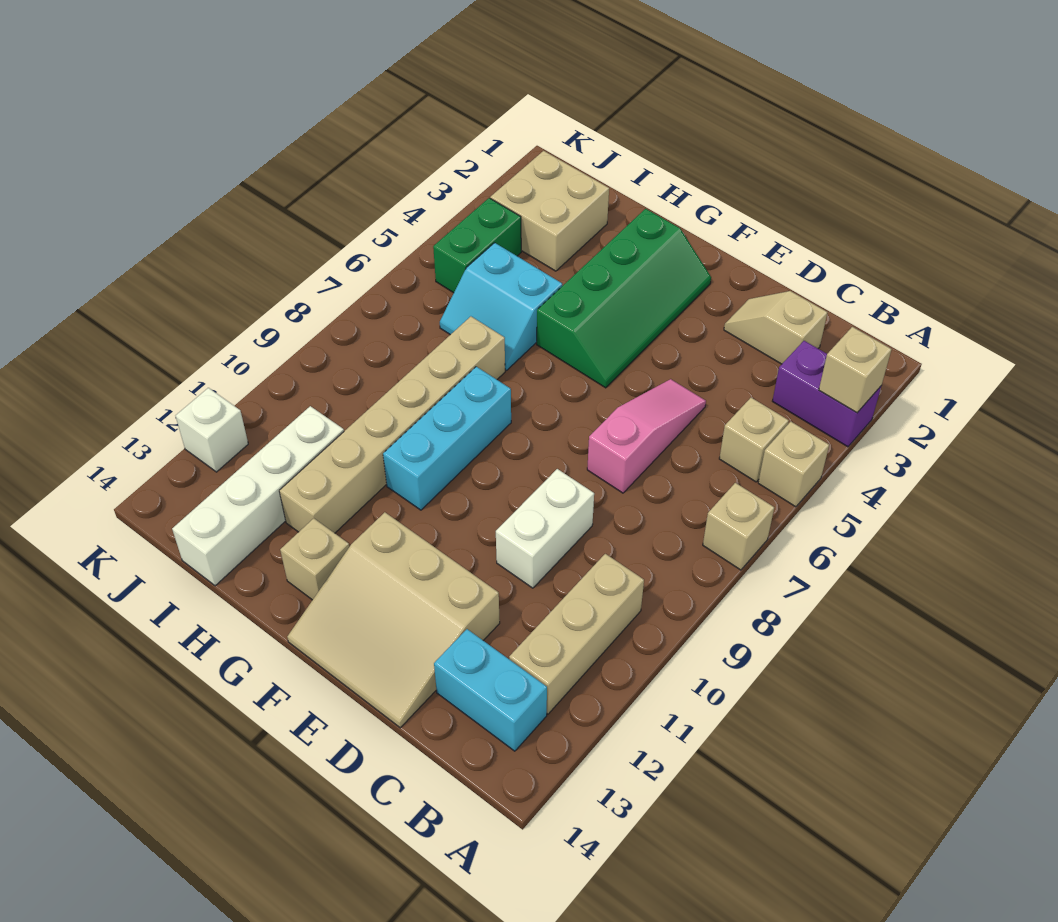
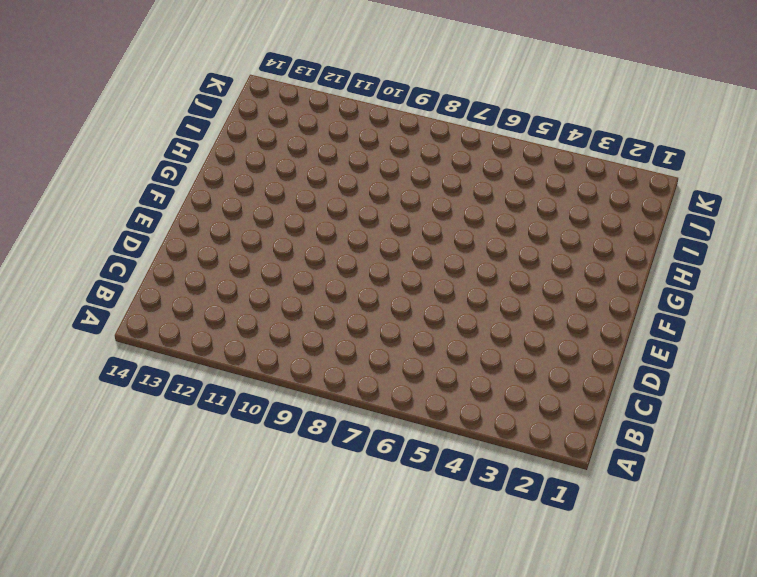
none -> purple 1x2 brick [773,341,881,447]
none -> tan 1x1 brick [758,422,829,507]
none -> tan 1x1 brick [703,483,774,570]

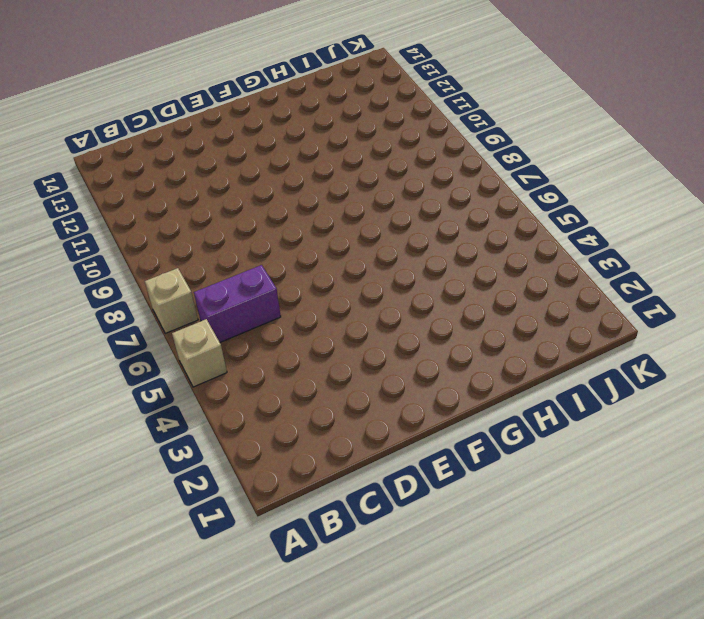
purple 1x2 brick [194,265,281,342] -> purple 1x2 brick moved to [773,341,881,447]
none -> tan 1x1 brick [719,398,789,482]
none -> tan 1x3 brick [509,554,644,714]
none -> cyan 1x2 brick [434,629,547,751]

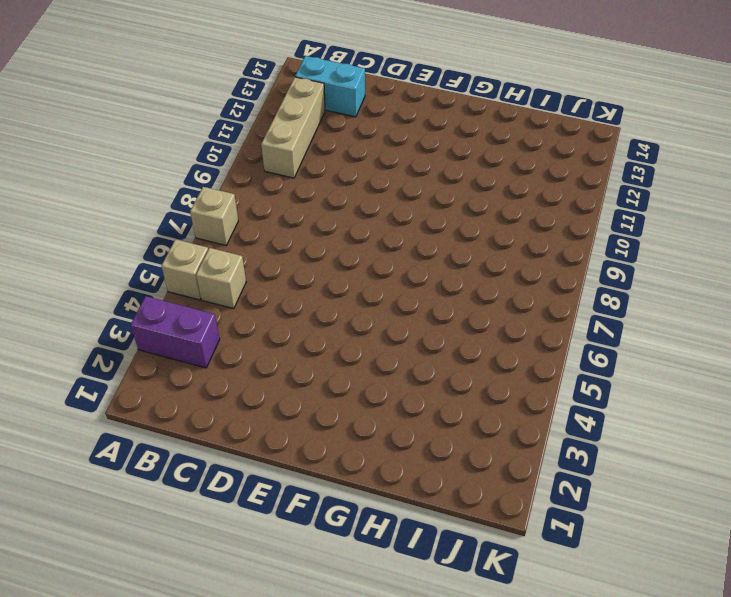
none -> tan 1x2 slope [724,291,827,364]
none -> pink 1x3 slope [587,379,706,493]
none -> white 1x2 brick [496,469,594,588]

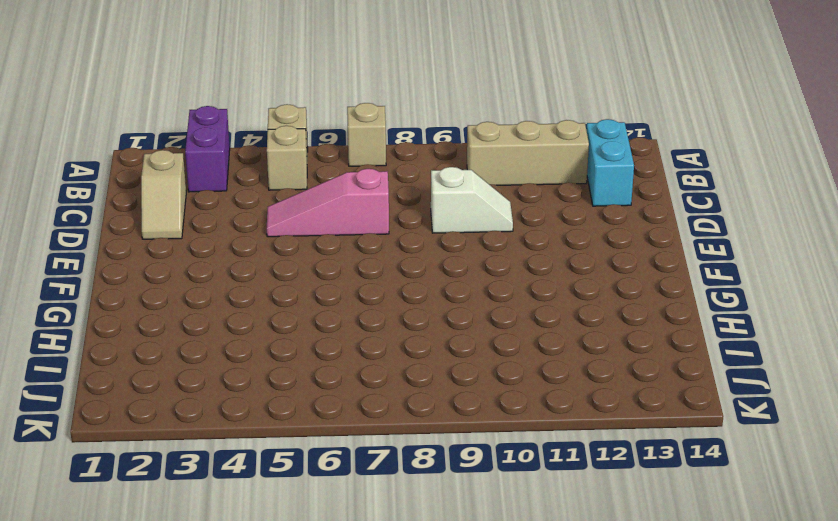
white 1x2 slope [431,167,513,233] -> white 1x2 brick [496,469,594,588]
none -> tan 3x3 slope [287,512,500,728]
none -> green 2x4 slope [537,209,711,388]
none -> cyan 1x3 brick [383,367,511,510]

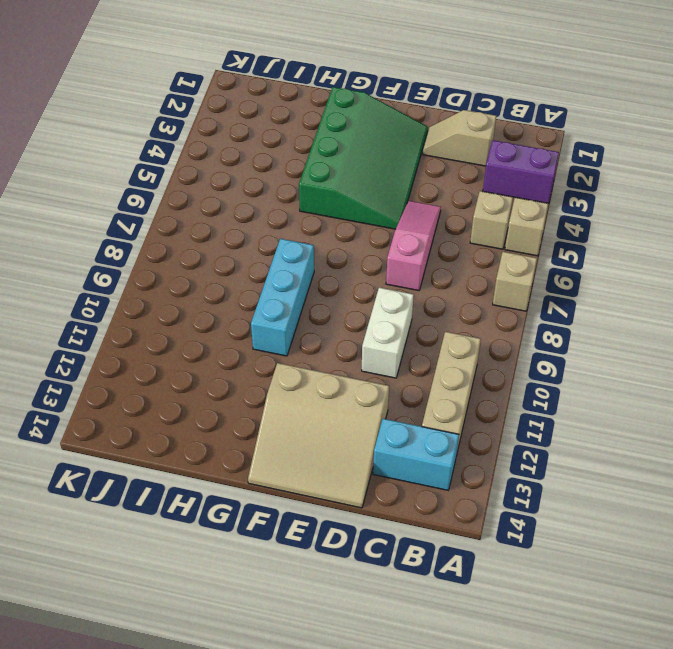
green 3x4 slope [299,87,428,229] -> green 2x4 slope [537,209,711,388]
none -> tan 1x1 brick [280,518,349,600]
none -> cyan 2x2 slope [440,243,562,370]
none -> tan 1x6 brick [279,316,505,533]

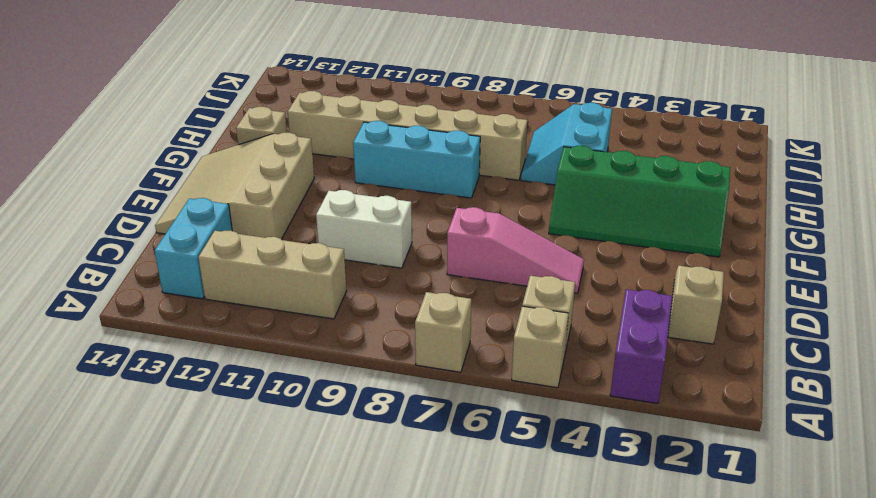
none -> tan 2x2 brick [490,151,609,271]
none -> white 1x4 brick [172,406,344,586]
none -> green 1x2 brick [433,198,521,293]

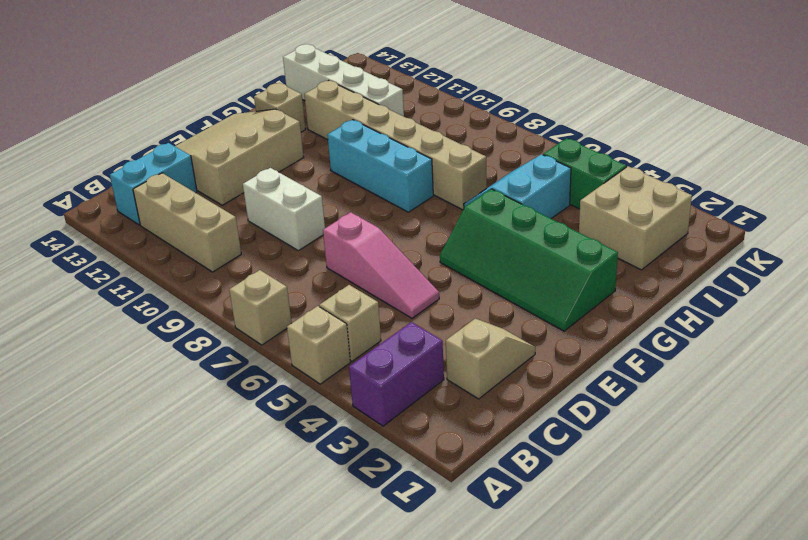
none -> white 1x1 brick [176,388,248,472]
none -> tan 1x1 brick [819,327,891,412]

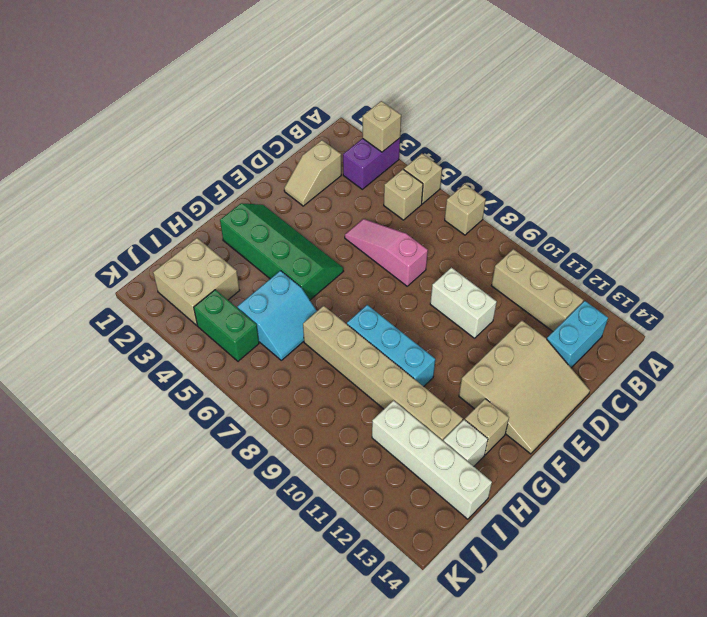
white 1x1 brick [443,420,488,466] -> white 1x1 brick moved to [176,388,248,472]

